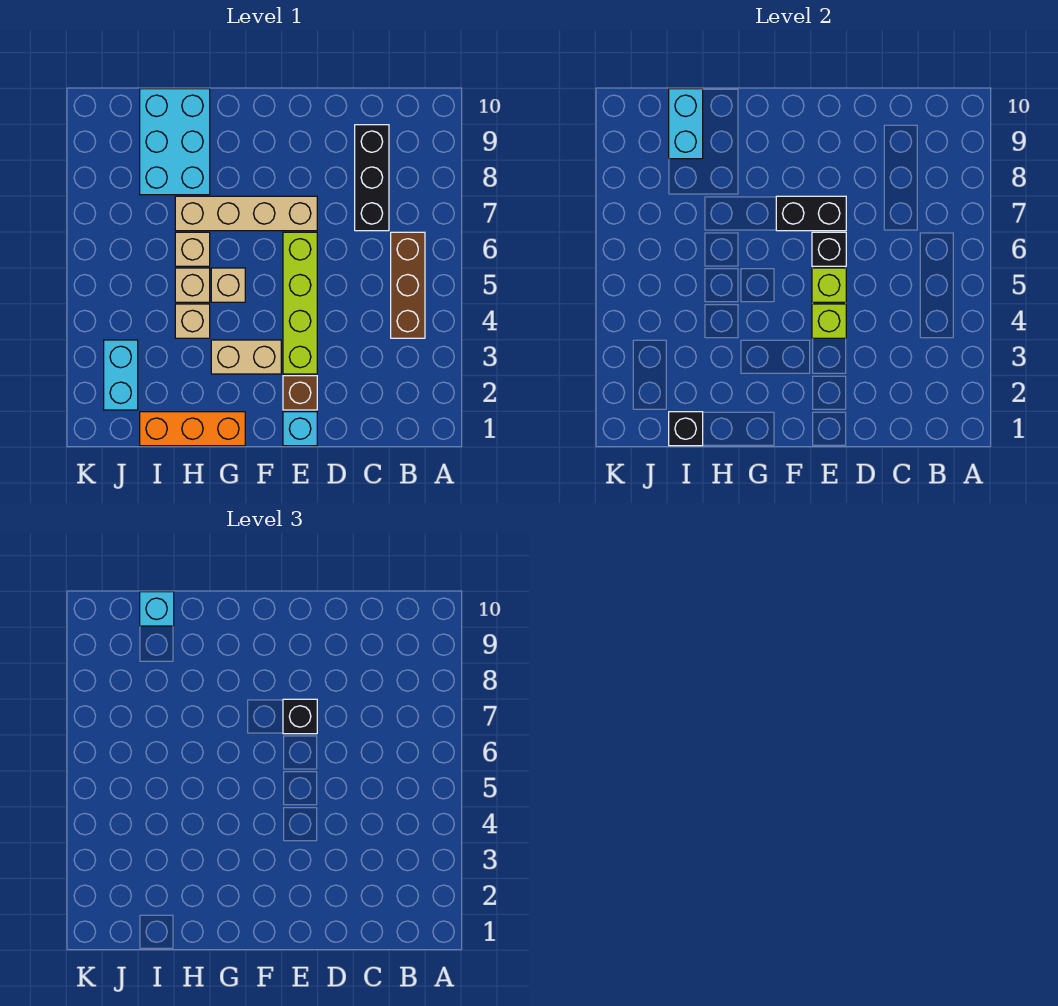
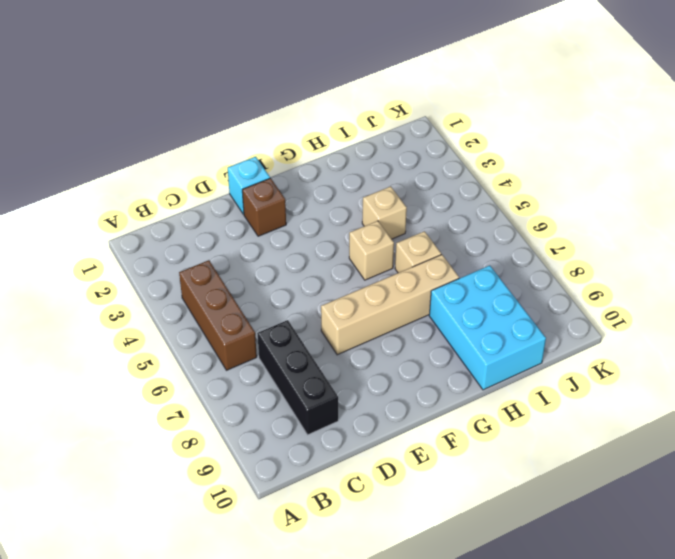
none -> lime 1x4 brick [283,232,317,374]
none -> tan 1x2 brick [211,340,281,374]
none -> orange 1x3 brick [140,412,245,446]

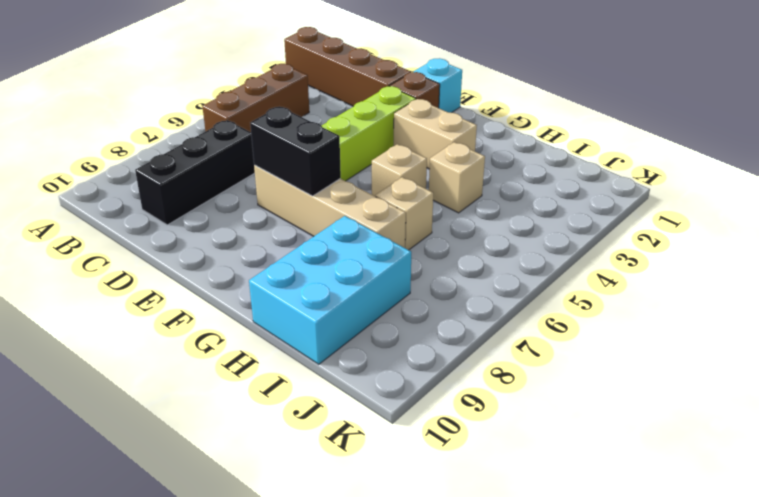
brown 1x4 brick [284,27,411,106] -> none
none -> orange 1x3 brick [140,412,245,446]
none -> tan 1x1 brick [175,268,210,302]
none -> cyan 1x2 brick [104,340,138,410]

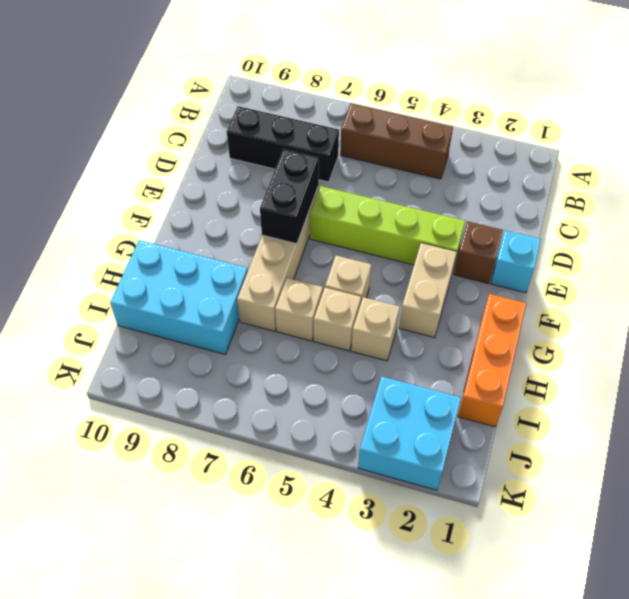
cyan 2x2 brick [358,376,461,490] -> cyan 1x2 brick [104,340,138,410]
none -> lime 1x1 brick [812,304,846,338]
none -> lime 1x1 brick [812,268,846,302]
none -> black 1x1 brick [812,232,846,266]

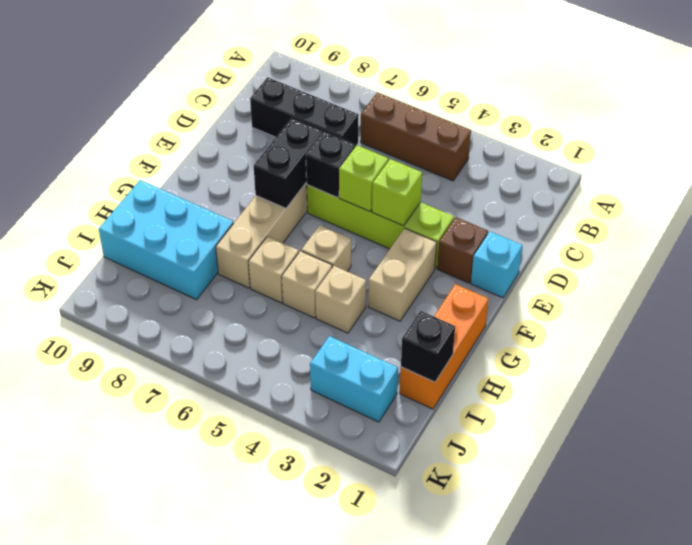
none -> cyan 1x2 brick [669,89,703,159]
none -> black 1x1 brick [283,699,317,734]
none -> cyan 1x1 brick [140,592,174,626]

